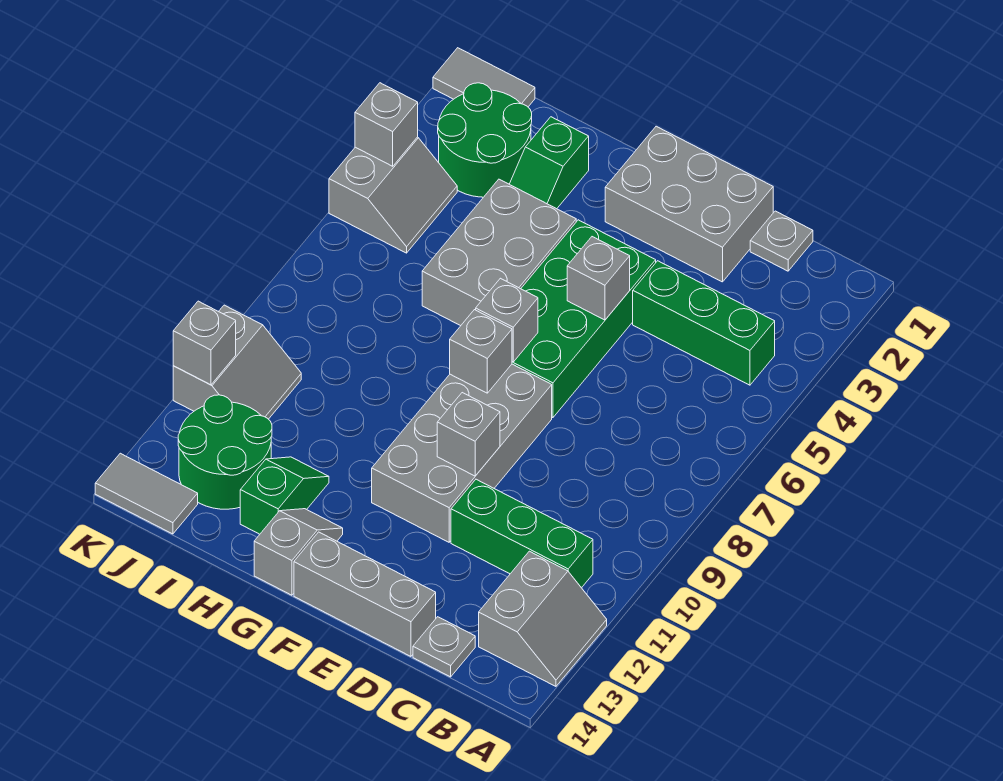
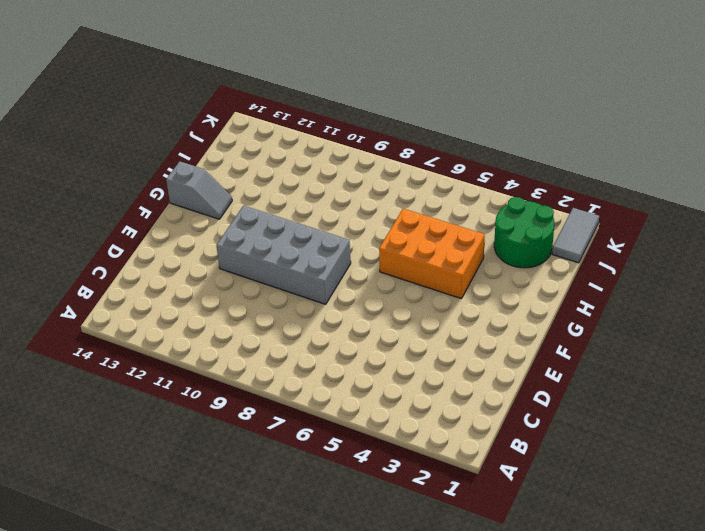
orange 2x3 brick [379,209,485,299] -> grey 2x3 brick [422,179,576,326]
none -> grey 2x2 slope [479,551,607,686]
none -> green 1x3 brick [633,261,775,385]
none -> green 1x3 brick [451,479,593,588]

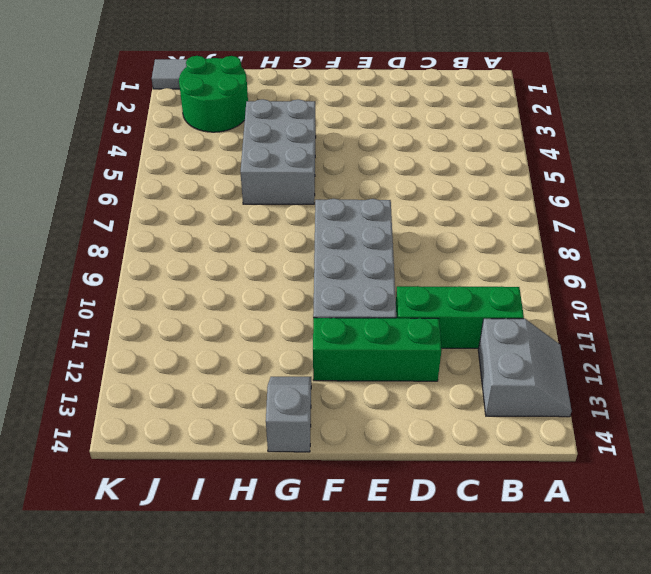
green 1x3 brick [313,318,442,381] -> green 1x3 brick moved to [633,261,775,385]
none -> grey 1x1 plate [750,211,813,271]
none -> grey 1x1 plate [413,617,475,677]
none -> grey 2x3 brick [605,126,773,282]

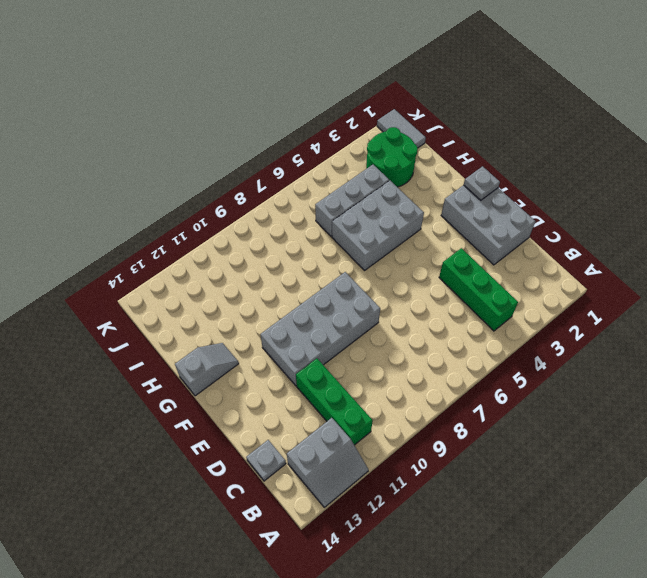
grey 1x1 plate [464,166,500,200] -> grey 1x1 plate moved to [750,211,813,271]
grey 1x3 brick [315,165,389,236] -> grey 1x3 brick turned to [294,532,436,656]
none -> green 2x4 brick [512,220,656,418]
none -> green 1x2 slope [510,117,589,209]
none -> green 1x2 slope [240,457,329,534]

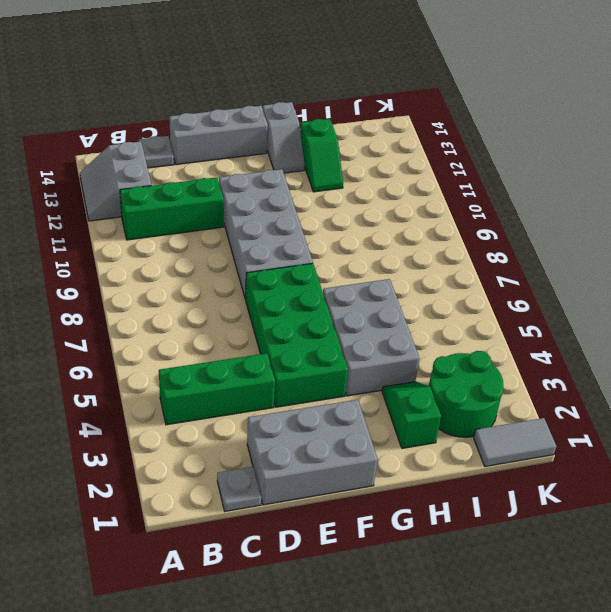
none -> green 2x2 round brick [178,395,272,509]
none -> grey 2x2 slope [329,137,457,253]
none -> grey 2x2 slope [173,305,301,419]

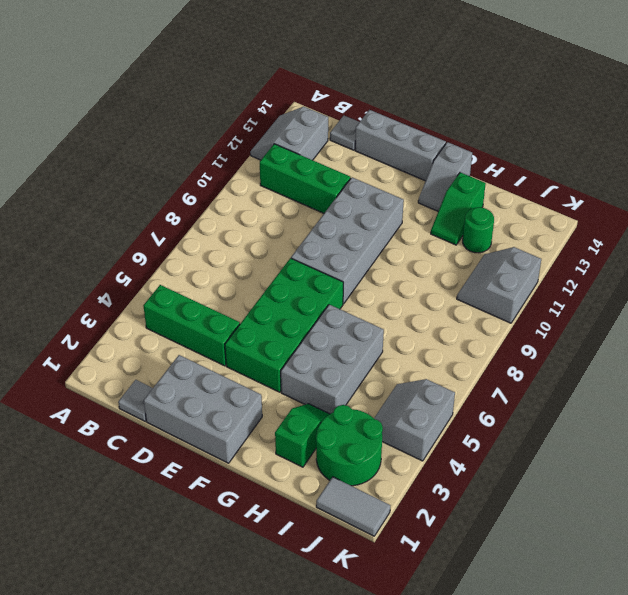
green 1x1 round brick [463,207,494,253] -> green 2x2 round brick [178,395,272,509]
none -> grey 1x2 tile [95,453,198,534]
none -> grey 1x1 brick [567,237,630,320]
none -> grey 1x1 brick [437,393,500,476]

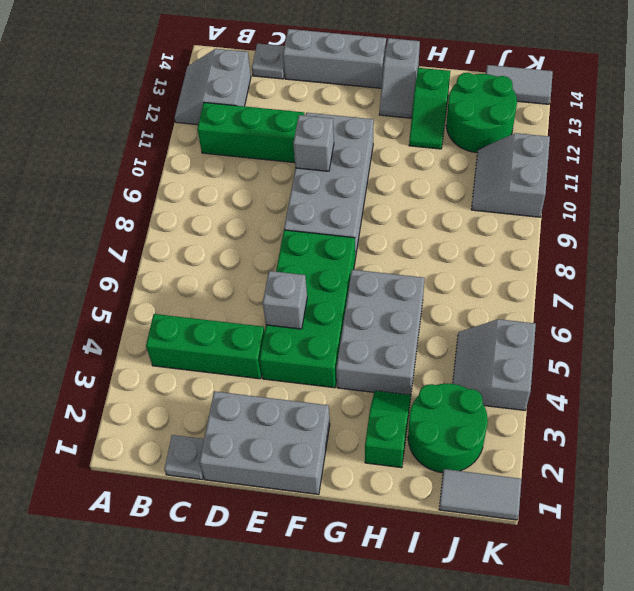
none -> grey 1x1 brick [476,278,538,362]
none -> grey 1x1 brick [450,310,512,393]
none -> grey 1x1 brick [355,83,418,166]

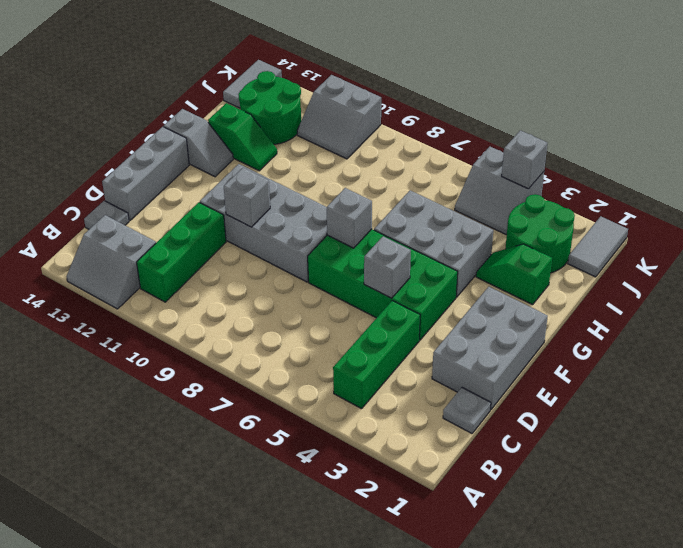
none -> grey 1x1 brick [450,310,512,393]
none -> grey 1x1 brick [173,301,236,385]

